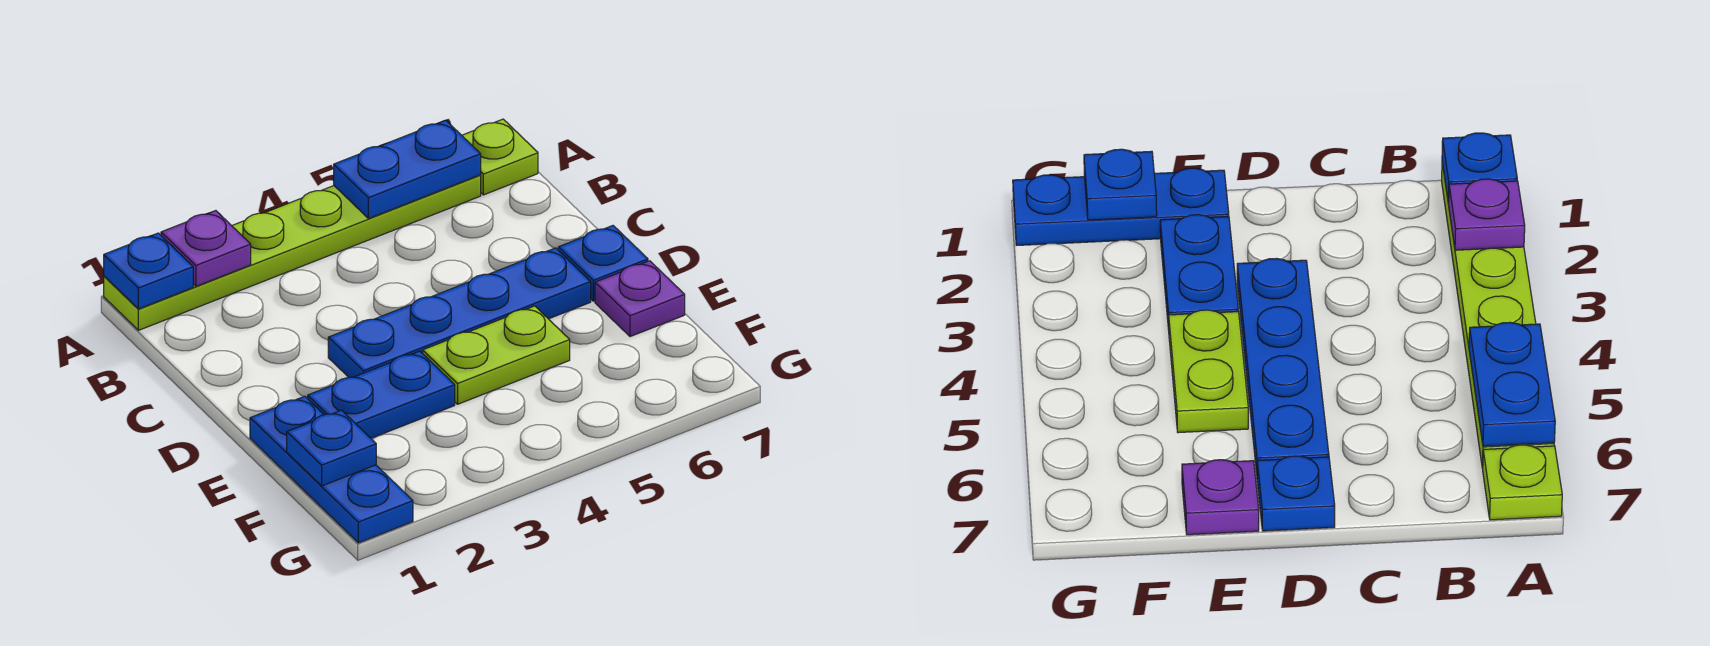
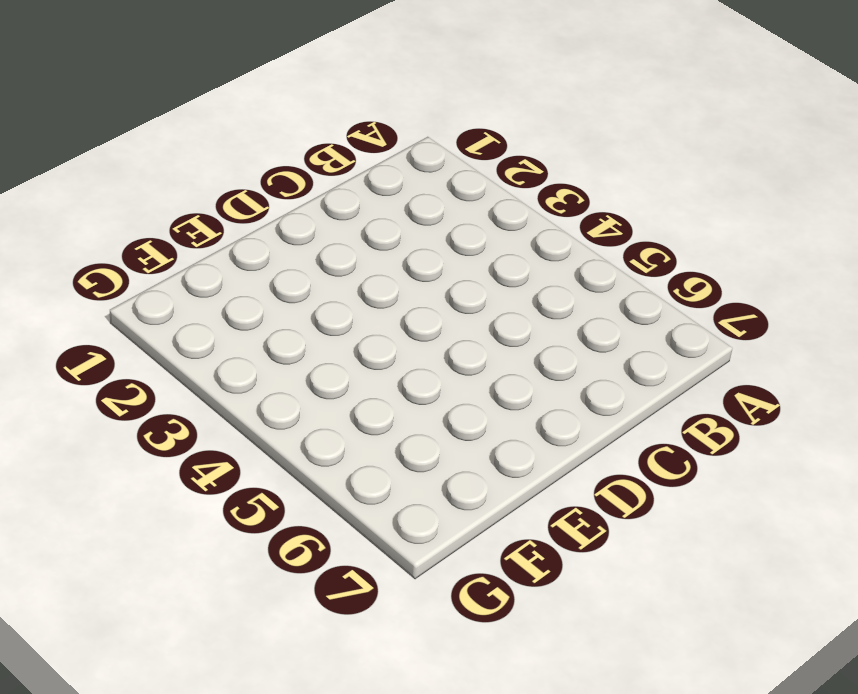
none -> lime 1x6 plate [104,175,481,330]
none -> lime 1x1 plate [462,119,538,195]
none -> blue 1x4 plate [328,248,591,377]

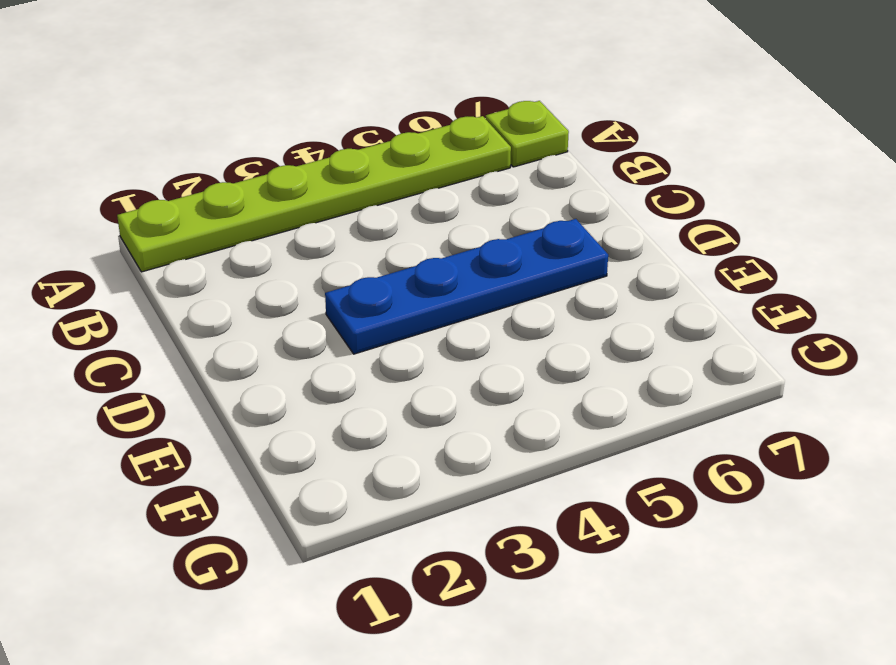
none -> blue 1x1 plate [558,226,648,301]
none -> blue 1x3 plate [250,396,413,543]
none -> blue 1x2 plate [308,351,455,438]

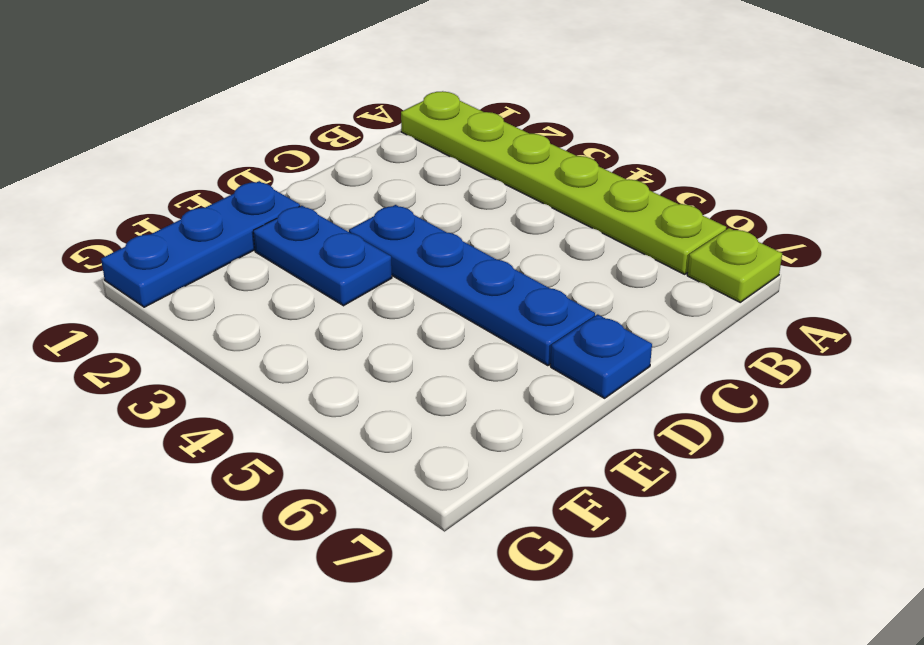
none -> lime 1x2 plate [423,306,570,404]
none -> purple 1x1 plate [595,261,685,337]
none -> blue 1x1 plate [104,233,193,309]

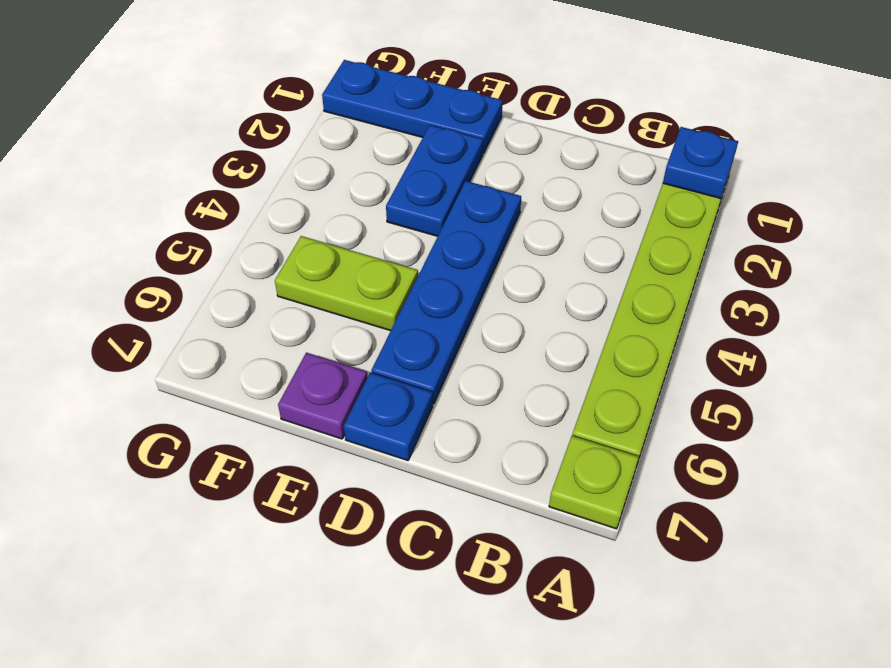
lime 1x2 plate [275,236,418,331] -> lime 1x2 plate turned to [423,306,570,404]
none -> purple 1x1 plate [161,211,251,286]
none -> blue 1x2 plate [334,120,481,219]
none -> blue 1x1 plate [287,410,376,486]

